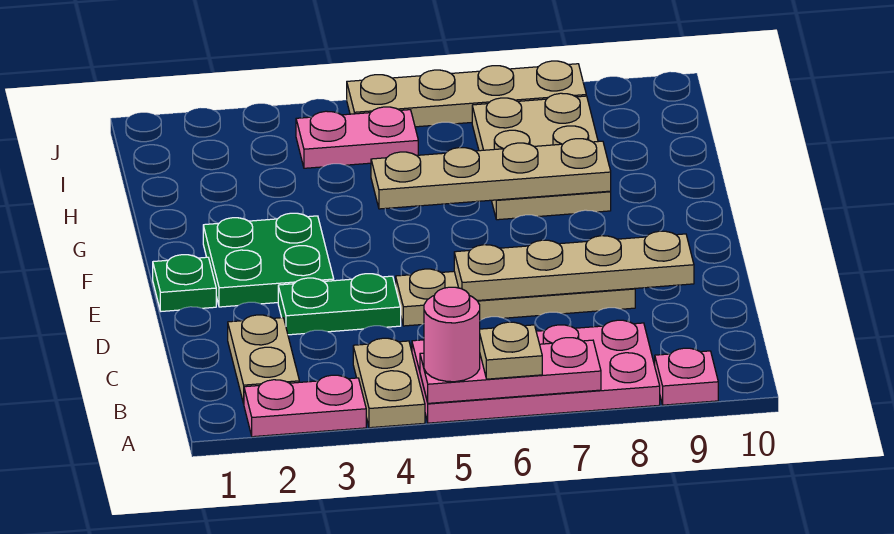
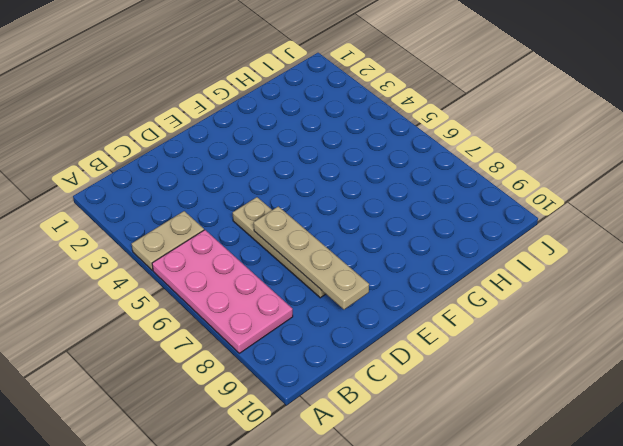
none -> pink 1x2 plate [244,375,366,437]
none -> pink 1x1 plate [655,348,718,405]
none -> tan 1x2 plate [228,315,299,404]

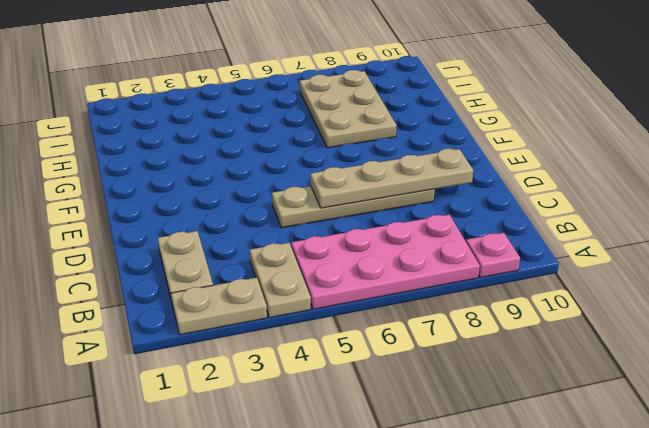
tan 1x2 plate [171,278,267,335] -> pink 1x2 plate [244,375,366,437]
none -> green 1x2 plate [278,274,401,335]
none -> green 1x1 plate [153,255,216,311]
none -> green 2x2 plate [203,213,334,307]

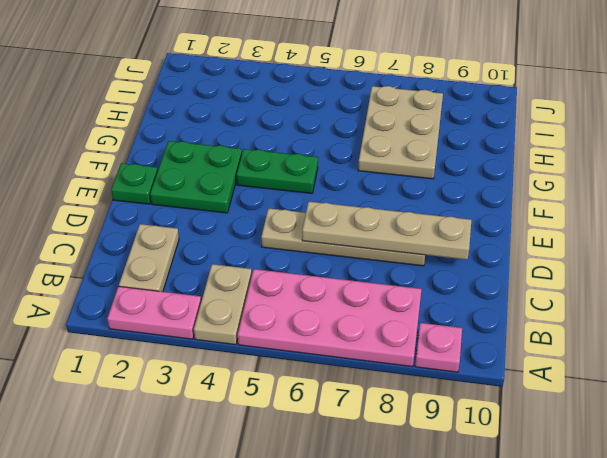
green 1x2 plate [237,149,318,194] -> green 1x2 plate moved to [278,274,401,335]
none -> pink 1x2 plate [296,107,418,168]
none -> tan 1x4 plate [347,61,586,127]
none -> pink 1x3 plate [420,338,601,403]

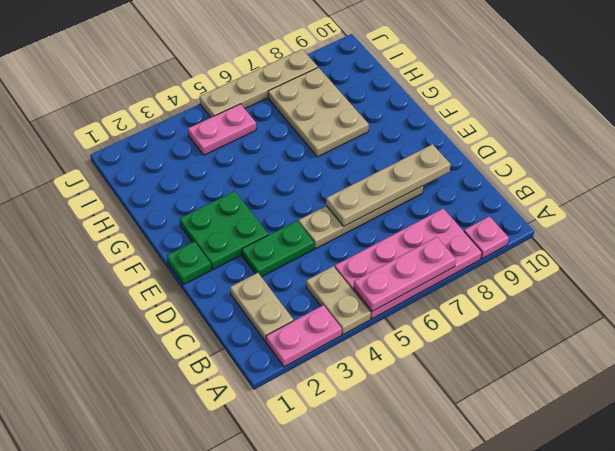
none -> tan 1x4 plate [371,139,611,209]
none -> pink 1x1 round brick [424,287,480,382]
none -> tan 1x1 plate [480,322,542,379]

